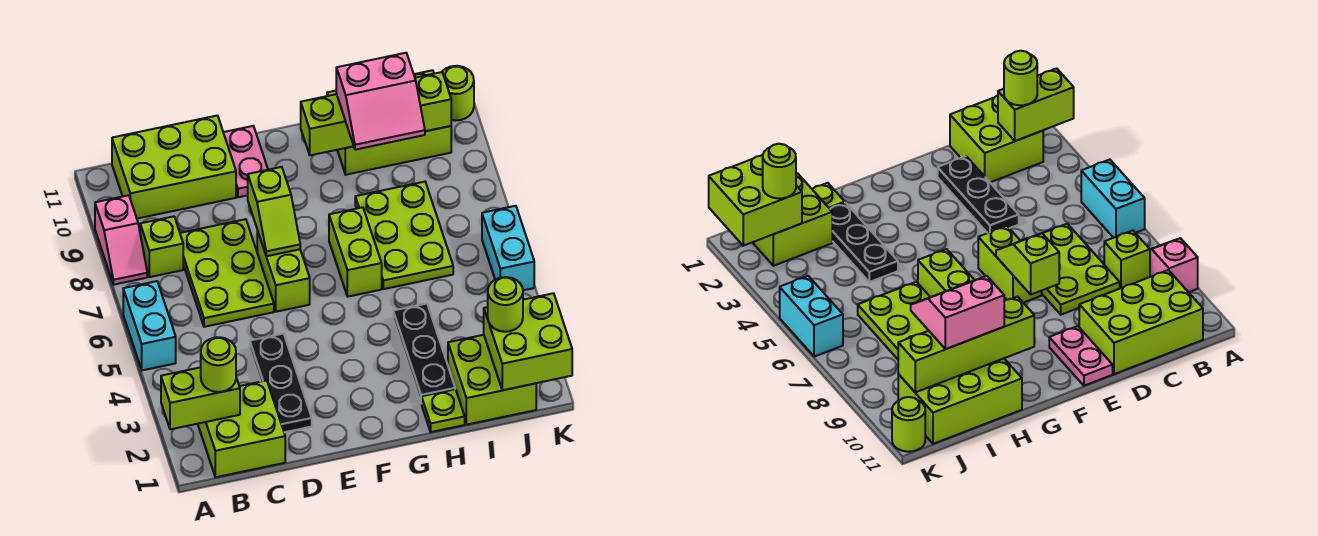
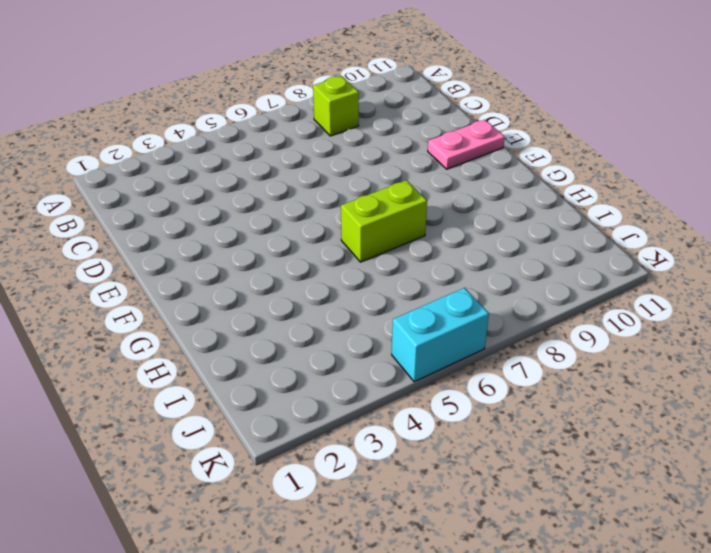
none -> cyan 1x2 brick [123,281,176,370]
none -> pink 1x2 slope [95,195,147,285]
none -> lime 2x2 brick [198,380,285,477]

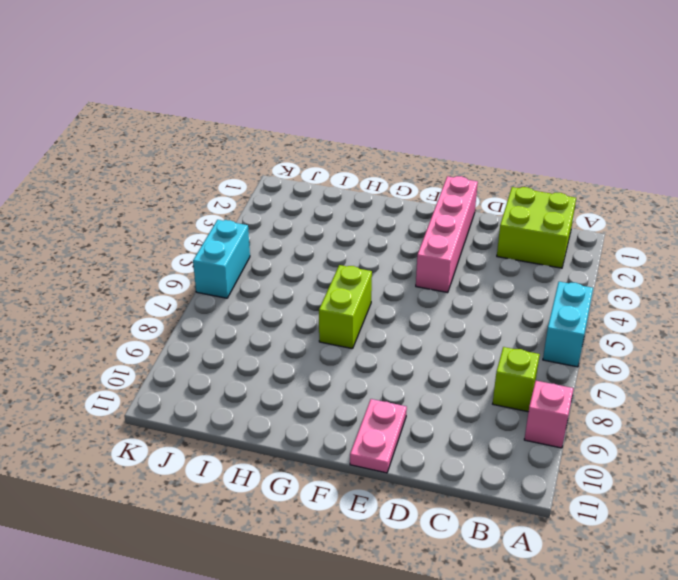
pink 1x4 brick [416,176,478,293] -> none
none -> lime 2x3 brick [112,116,236,219]
none -> lime 2x3 plate [180,219,274,327]
none -> black 1x3 plate [250,334,312,432]

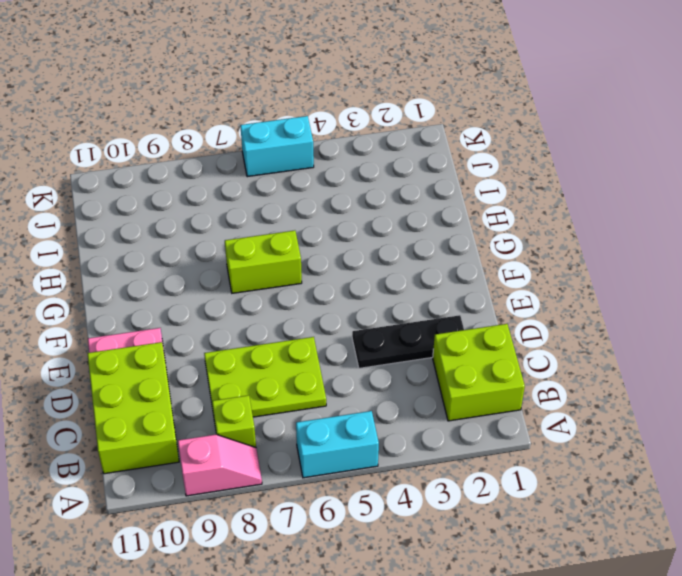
none -> lime 1x2 brick [257,231,310,312]
none -> lime 1x1 plate [422,389,465,432]
none -> black 1x3 plate [393,304,455,404]

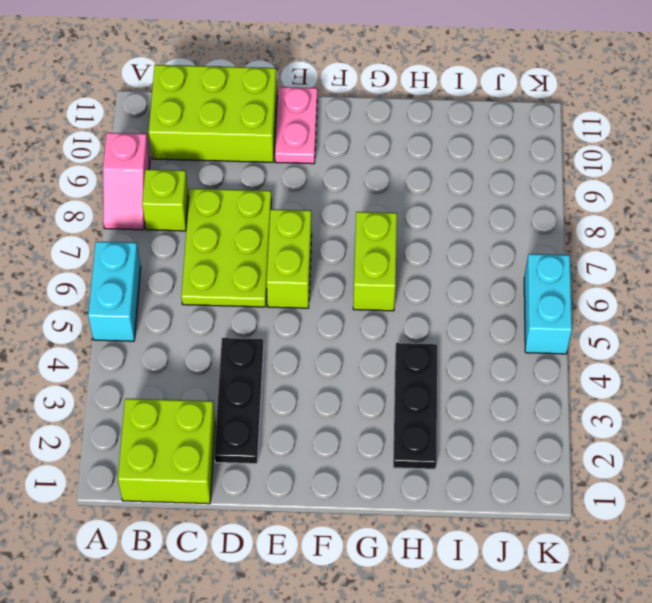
none -> lime 1x1 plate [422,389,465,432]
none -> lime 2x3 plate [355,182,453,289]
none -> lime 2x3 brick [327,70,451,175]

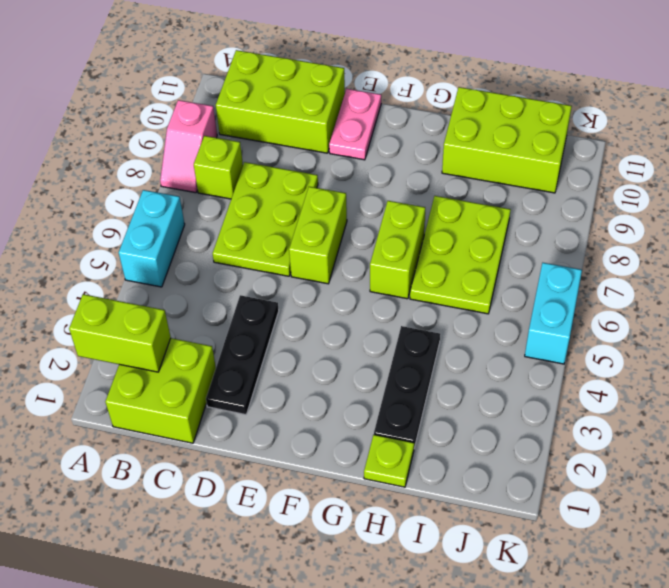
none -> lime 2x2 brick [448,335,536,424]
none -> lime 1x1 round brick [442,66,474,121]
none -> lime 1x2 slope [248,167,300,256]

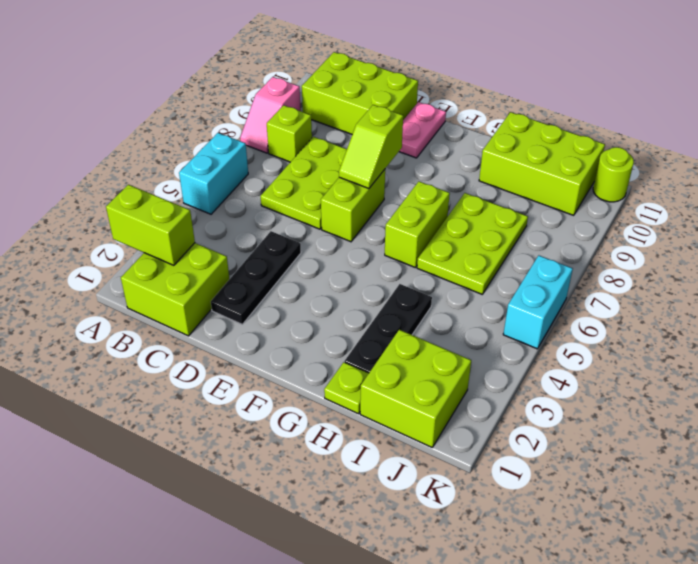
none -> lime 1x4 brick [301,72,451,155]
none -> lime 2x2 brick [484,293,572,390]
none -> lime 1x1 round brick [201,337,236,392]

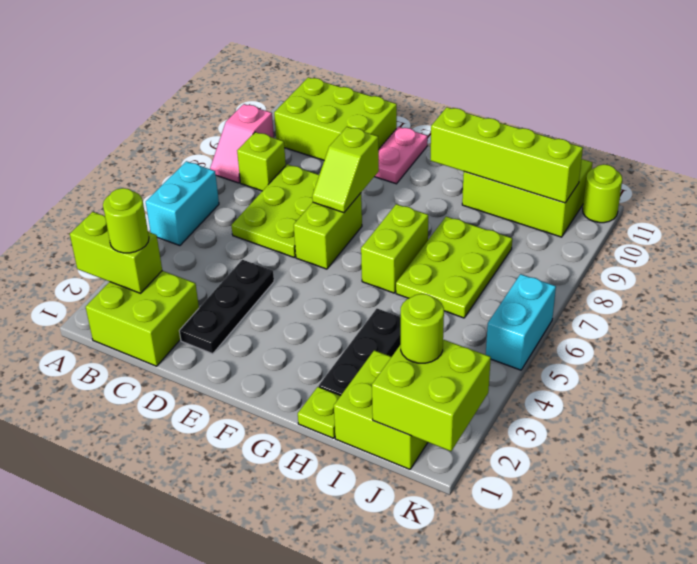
none -> pink 2x2 slope [336,53,425,150]

